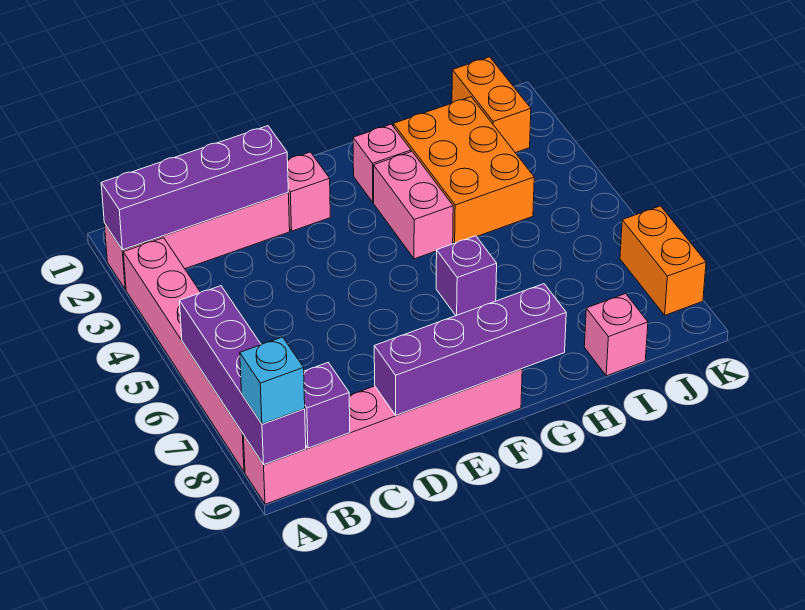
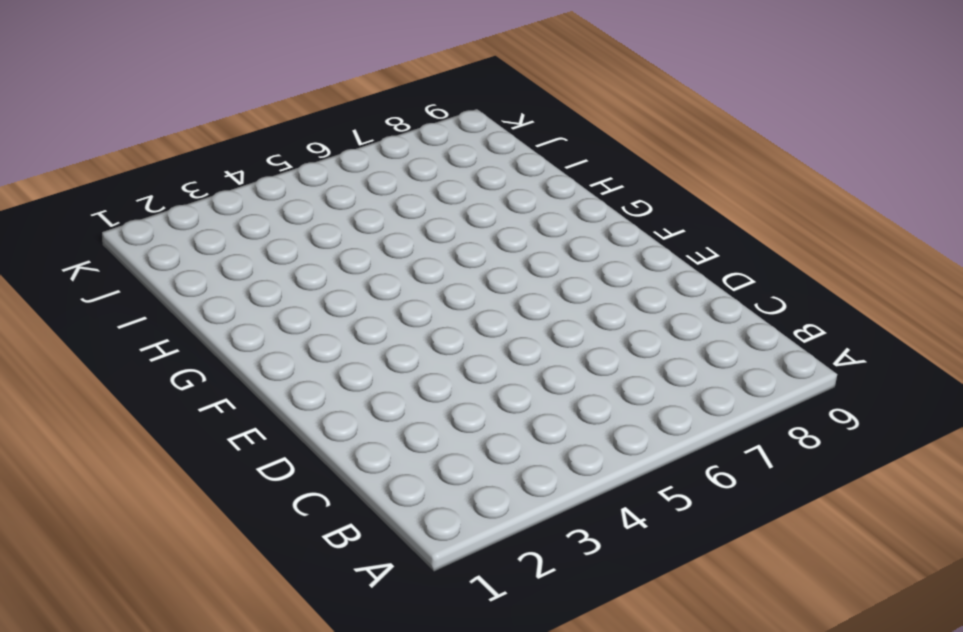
none -> pink 1x4 brick [104,193,290,290]
none -> pink 1x6 brick [123,238,245,472]
none -> pink 1x6 brick [243,369,522,504]

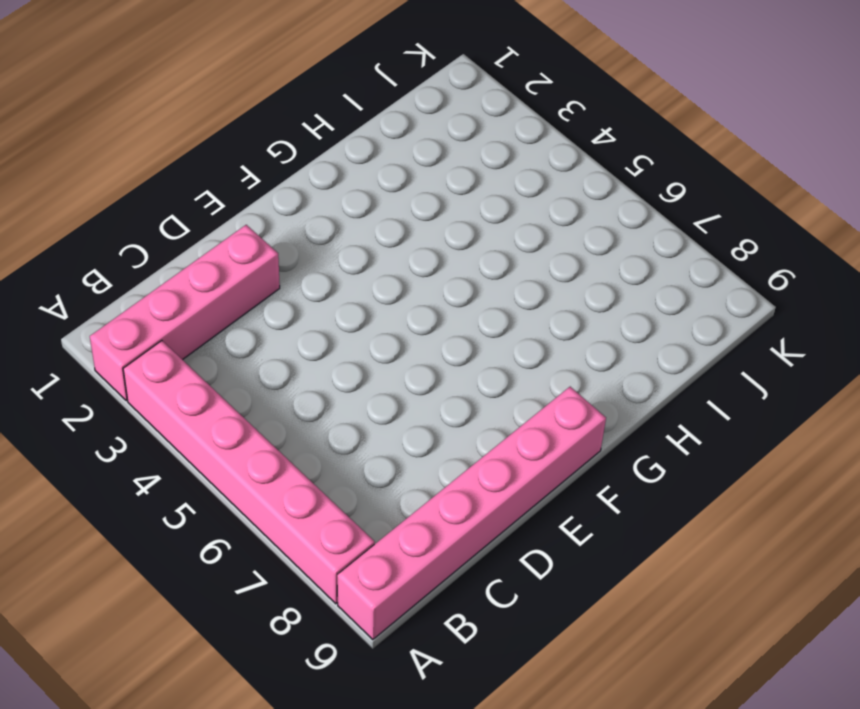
none -> pink 1x1 brick [288,152,330,231]
none -> pink 1x1 brick [353,124,411,203]
none -> pink 1x2 brick [374,152,453,259]

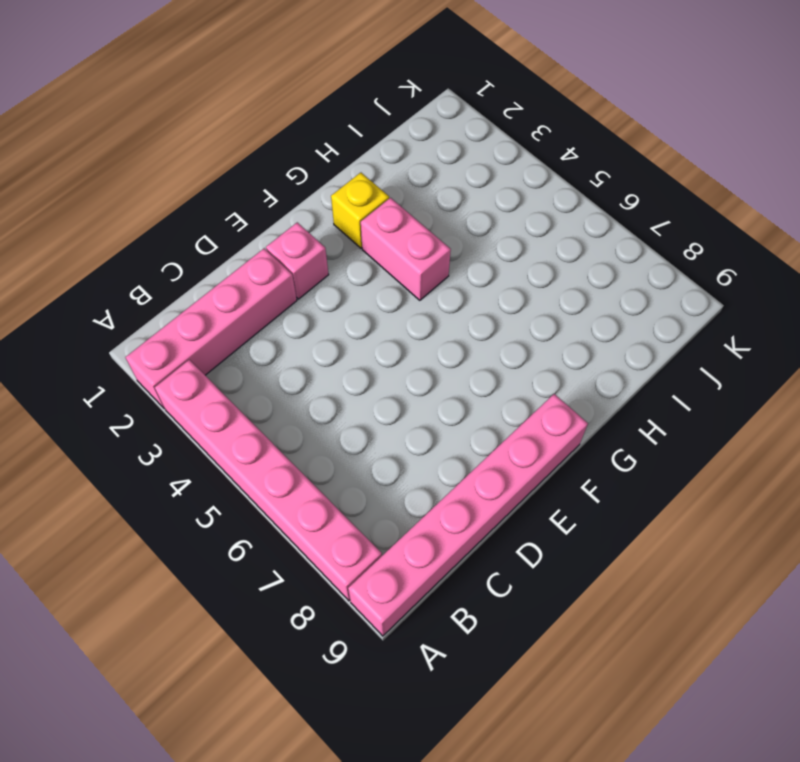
yellow 1x1 brick [331,173,389,248] -> pink 1x1 brick [353,124,411,203]
none -> purple 1x1 brick [436,236,497,316]
none -> orange 2x3 brick [393,97,534,243]
none -> pink 1x1 brick [584,294,648,376]

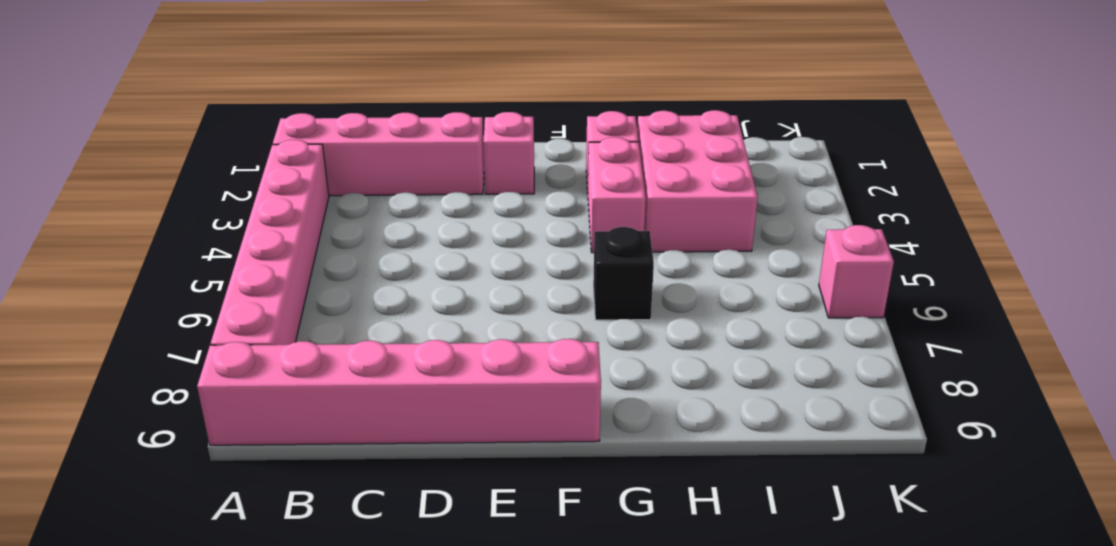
black 1x1 brick [593,227,654,320] -> purple 1x1 brick [436,236,497,316]
pink 2x3 brick [637,110,758,252] -> orange 2x3 brick [393,97,534,243]
pink 1x1 brick [819,225,894,318] -> pink 1x1 brick moved to [584,294,648,376]
none -> orange 1x2 brick [452,57,531,153]
none -> orange 1x2 brick [620,206,706,315]
none -> purple 1x4 brick [101,126,288,250]

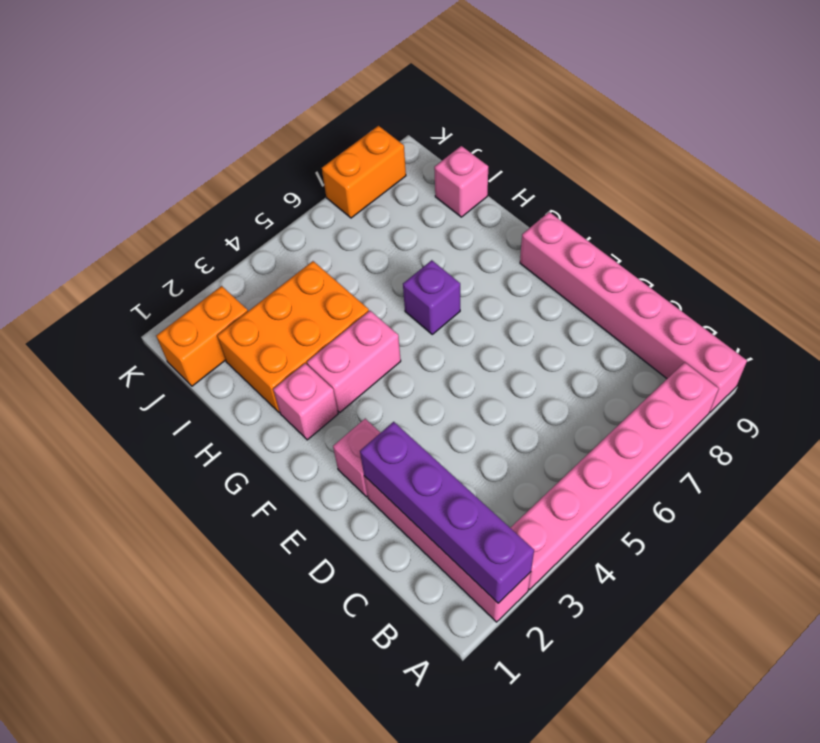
none -> purple 1x4 brick [180,286,306,465]
none -> purple 1x1 brick [304,363,350,448]
none -> purple 1x4 brick [374,284,566,415]

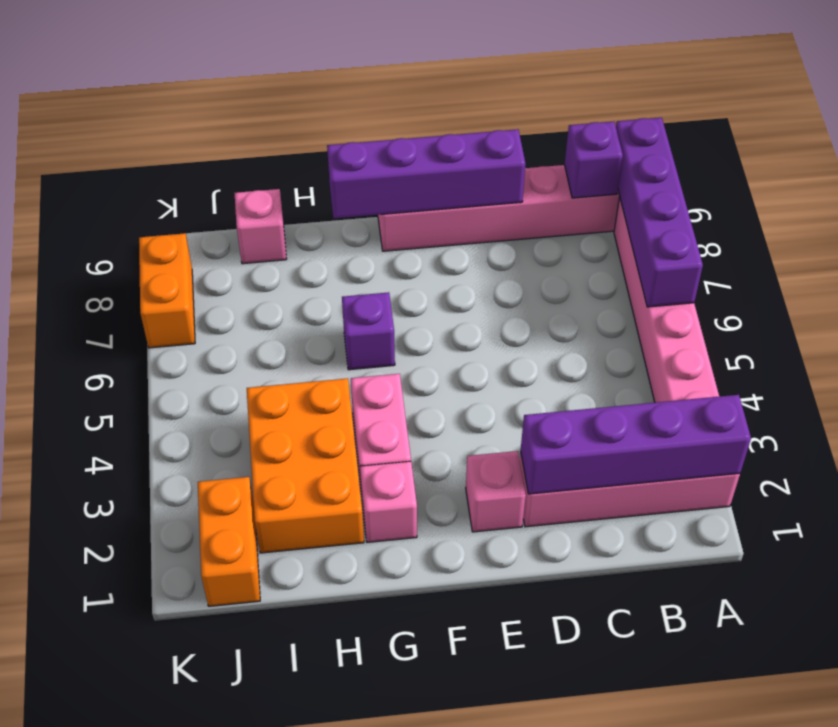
none -> cyan 1x1 brick [240,337,305,424]

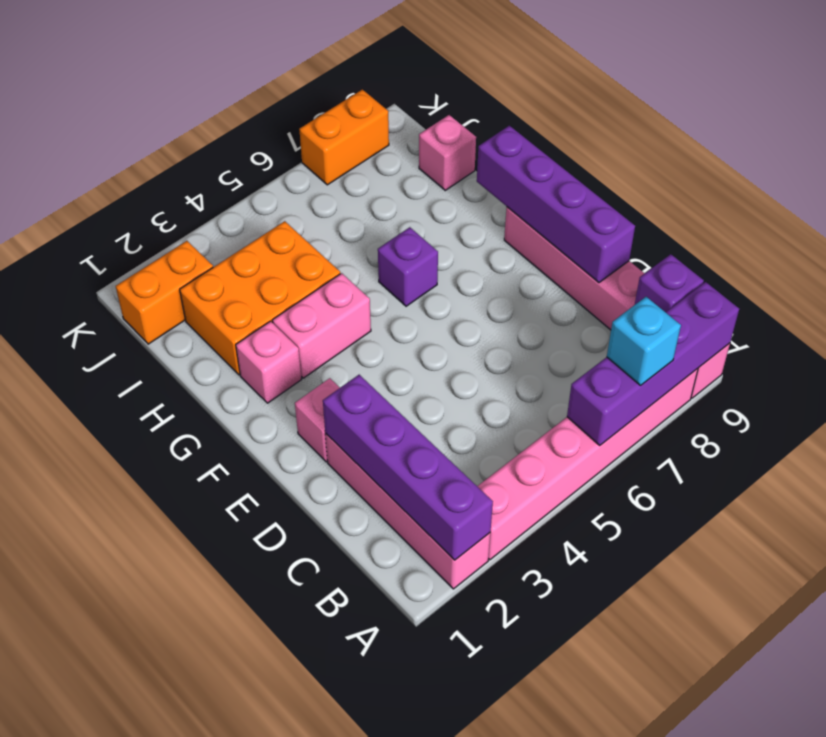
cyan 1x1 brick [607,297,681,385] -> cyan 1x1 brick moved to [240,337,305,424]

